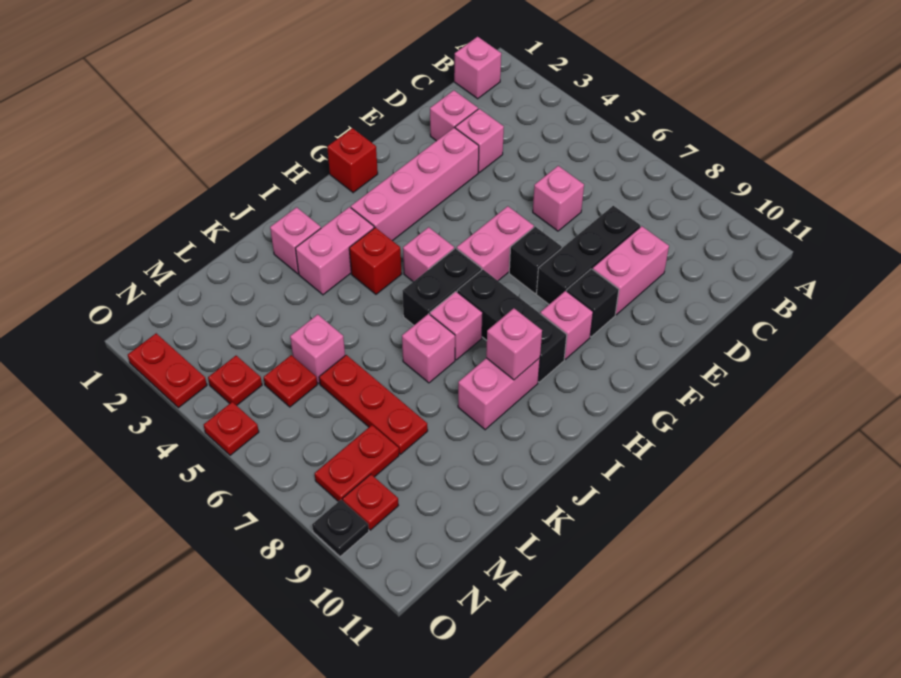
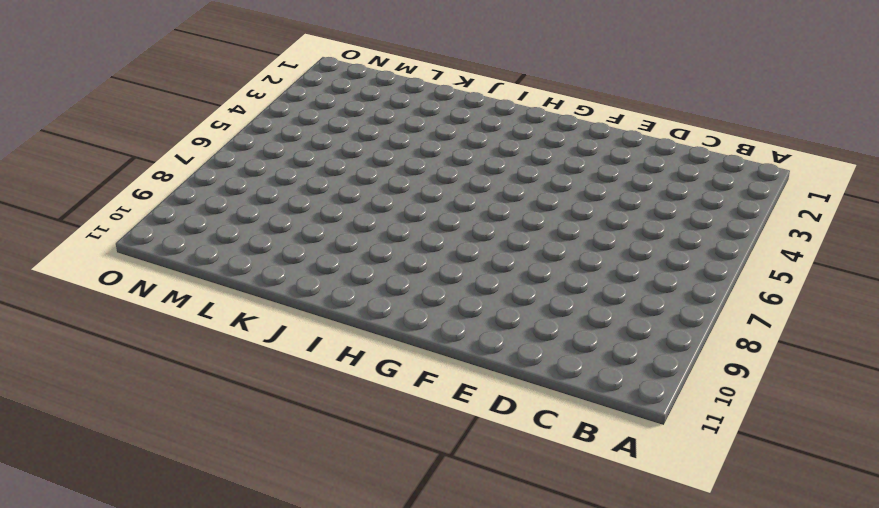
none -> pink 1x1 brick [454,37,501,99]
none -> pink 1x1 brick [430,90,478,141]
none -> pink 1x1 brick [455,109,504,173]
none -> pink 1x1 brick [533,166,584,231]

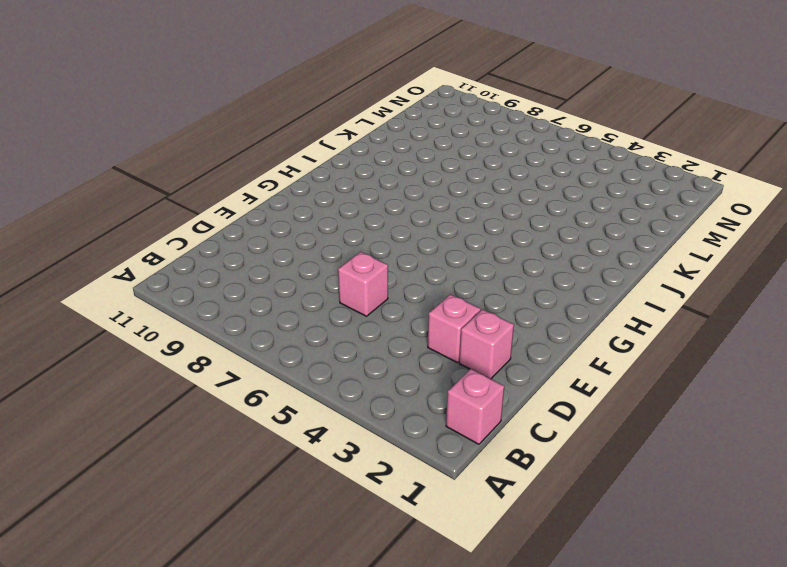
none -> black 1x3 brick [536,206,640,304]
none -> pink 1x2 brick [593,226,669,315]
none -> pink 1x4 brick [351,128,479,241]
none -> pink 1x2 brick [457,206,534,281]

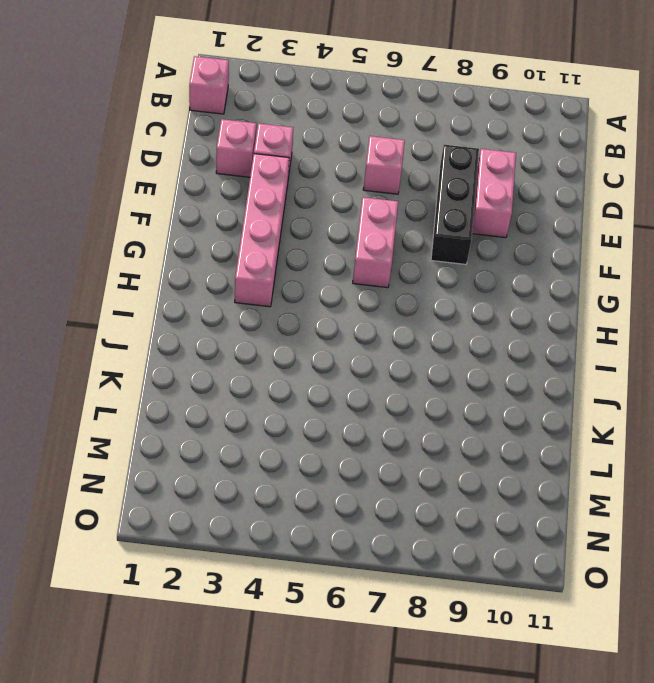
none -> black 1x1 brick [509,227,562,294]
none -> black 1x1 brick [567,269,619,337]
none -> red 1x1 brick [327,128,378,193]
none -> pink 1x1 brick [540,291,593,359]

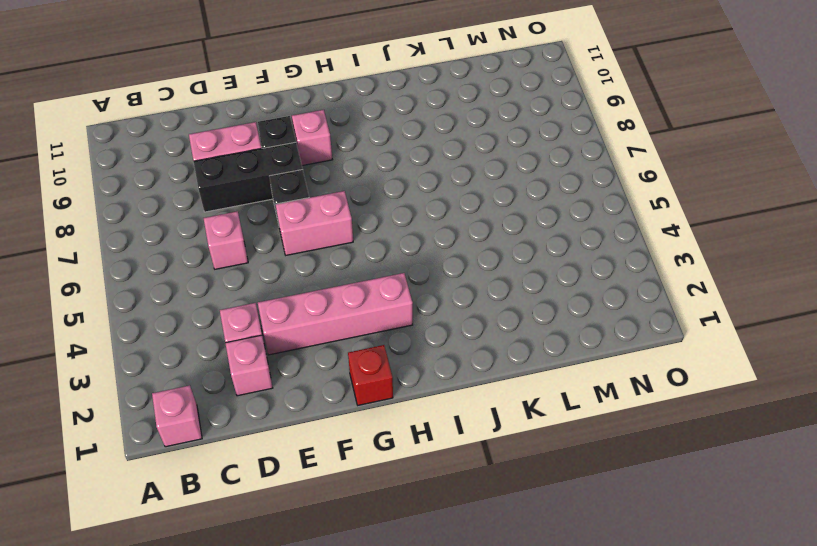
none -> pink 1x1 brick [403,227,454,282]
none -> black 1x2 brick [403,248,482,325]
none -> black 1x3 brick [457,270,567,382]
none -> pink 1x2 brick [296,207,374,295]

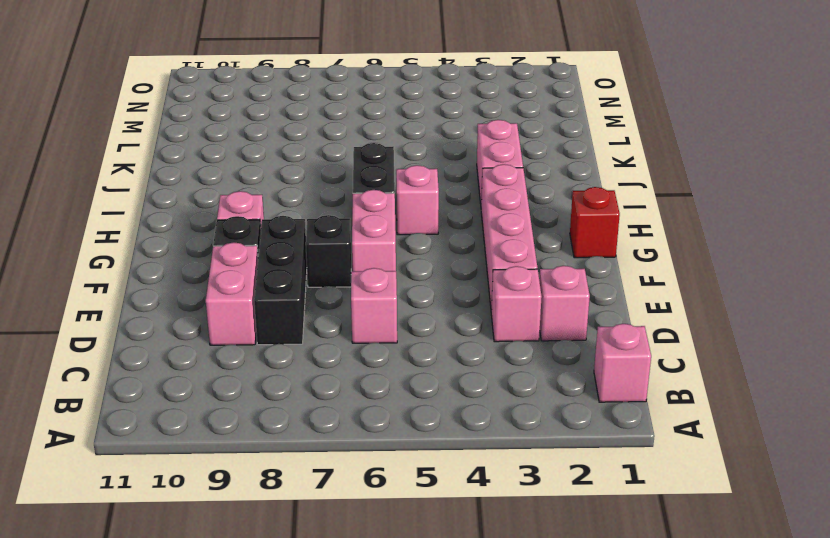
none -> black 1x3 brick [457,270,567,382]
none -> red 1x1 brick [349,227,402,294]
none -> pink 1x1 brick [430,292,483,360]
none -> pink 1x2 brick [458,358,540,430]

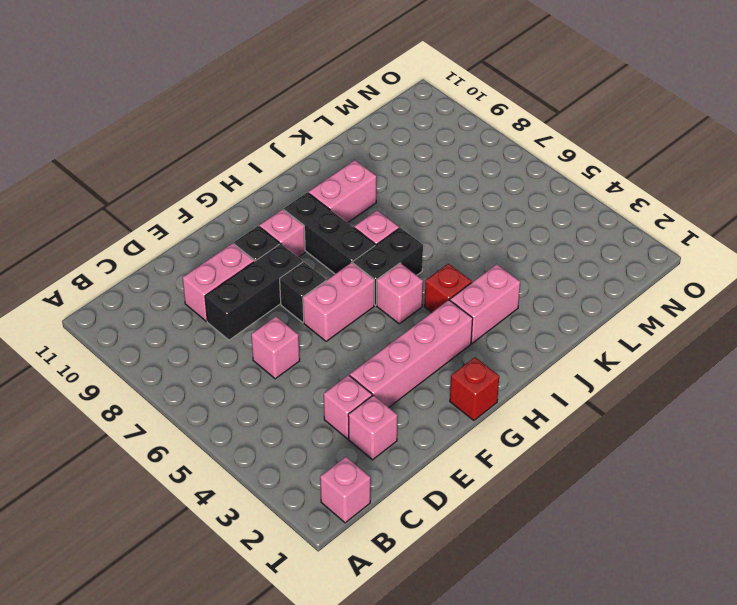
none -> pink 1x1 brick [270,207,321,274]
none -> pink 1x1 brick [402,314,455,383]
none -> pink 1x1 brick [290,314,345,383]
none -> red 1x3 plate [319,355,428,454]

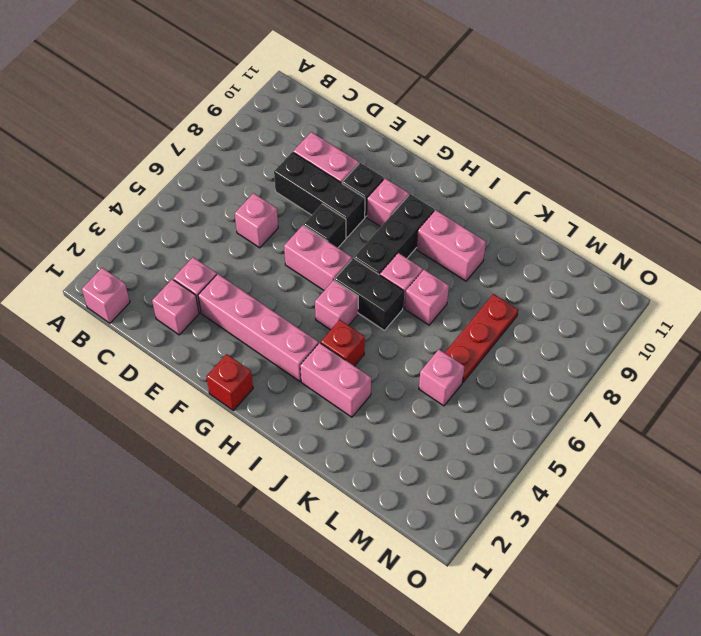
none -> pink 1x1 brick [270,207,321,274]
none -> red 1x1 plate [264,355,317,407]
none -> red 1x2 plate [315,425,399,502]
none -> red 1x1 plate [208,356,262,405]

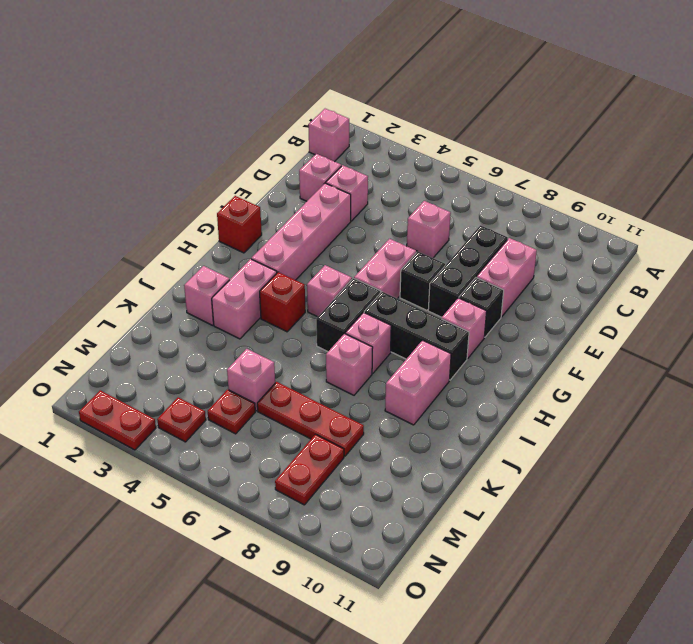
none -> red 1x1 plate [343,474,398,530]
none -> red 1x1 plate [204,402,259,455]
none -> black 1x1 plate [312,500,369,557]
none -> pink 1x1 brick [486,308,542,380]

